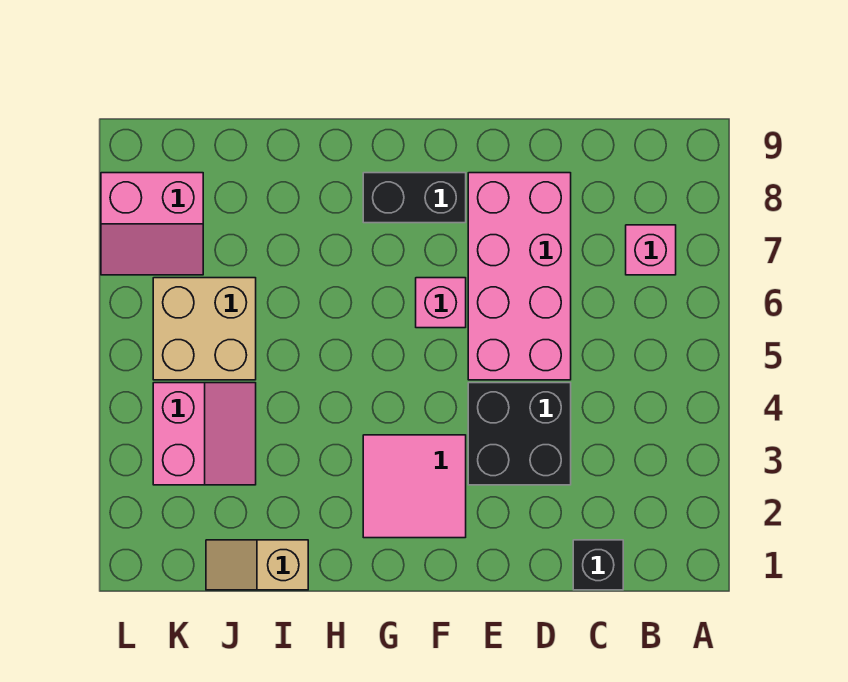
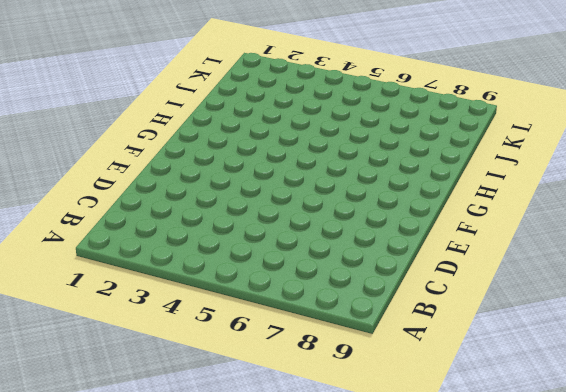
none -> pink 1x1 brick [626,225,676,275]
none -> black 1x1 brick [573,540,623,590]

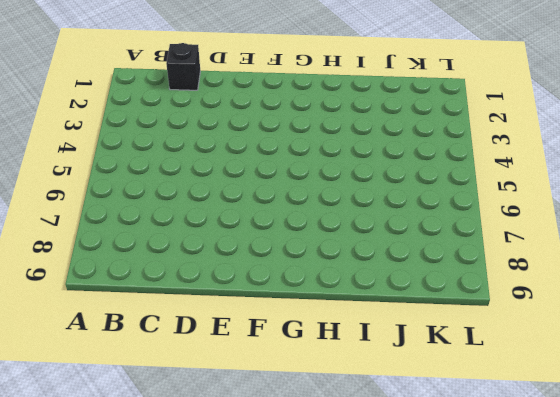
none -> pink 1x1 brick [626,225,676,275]
none -> black 2x2 brick [468,383,571,485]

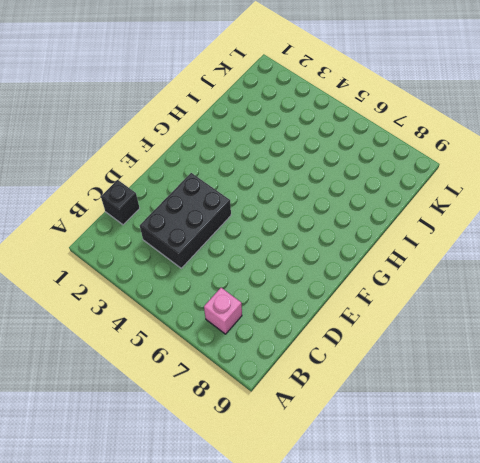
black 2x3 brick [140,173,231,268] -> black 2x2 brick [468,383,571,485]
none -> pink 2x4 brick [468,173,571,380]
none -> pink 2x2 tile [363,435,466,538]

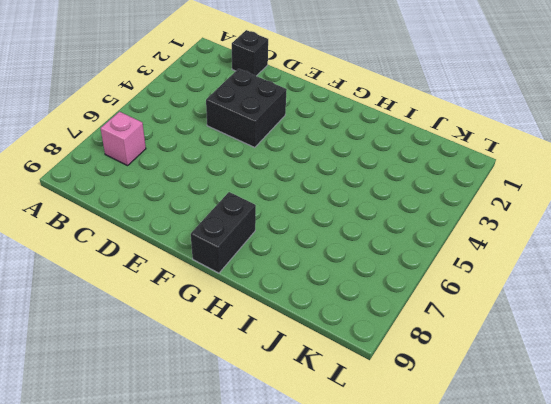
black 1x2 brick [191,192,256,273] -> black 1x2 brick turned to [363,173,466,223]
none -> pink 2x4 brick [468,173,571,380]
none -> pink 2x2 tile [363,435,466,538]

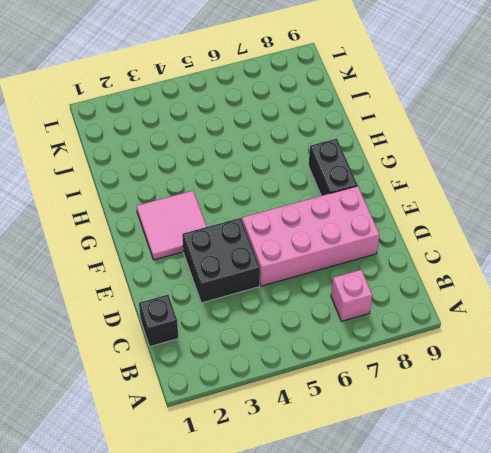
none -> pink 1x1 brick [416,278,466,328]
none -> tan 1x2 slope [206,540,308,590]

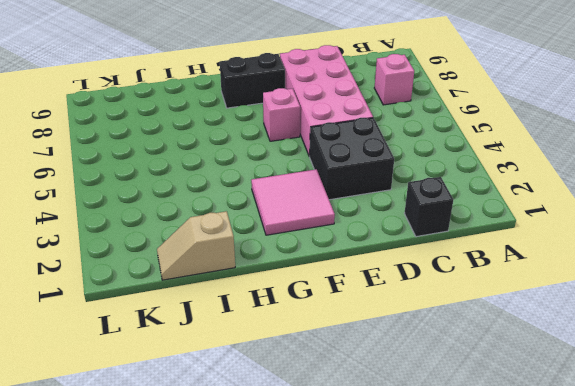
none -> pink 2x2 slope [153,383,256,485]
none -> tan 2x2 brick [153,278,256,380]

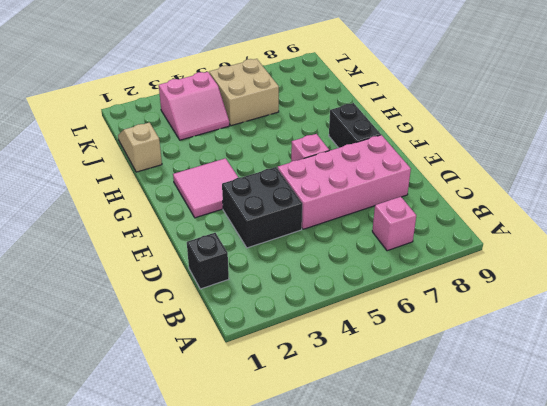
none -> pink 2x2 slope [101,173,203,275]

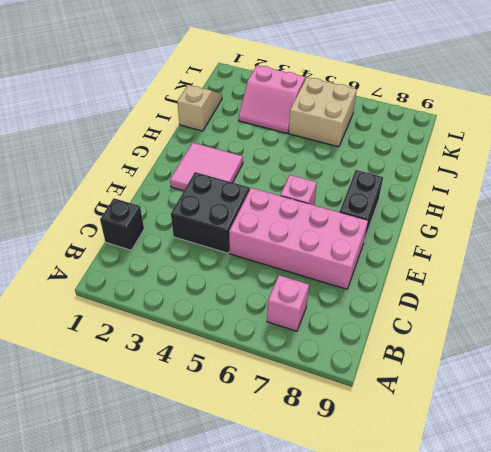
none -> pink 2x2 slope [101,173,203,275]

